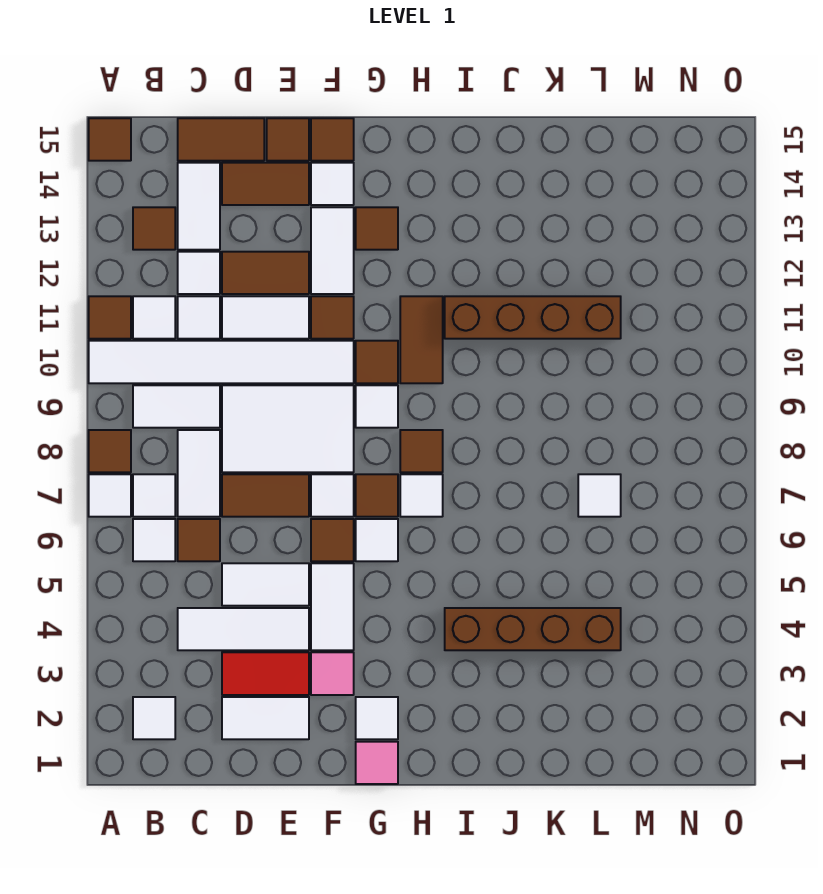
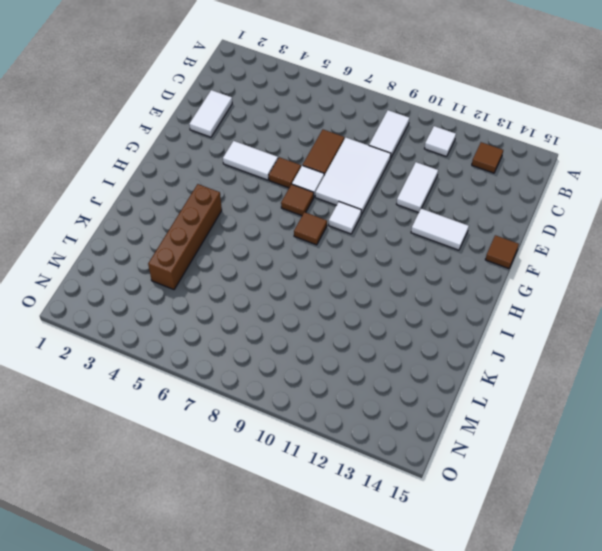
none -> white 1x1 tile [89,474,131,517]
none -> brown 1x1 tile [89,430,131,472]
none -> white 1x6 tile [89,341,354,383]
none -> brown 1x1 tile [89,296,131,339]

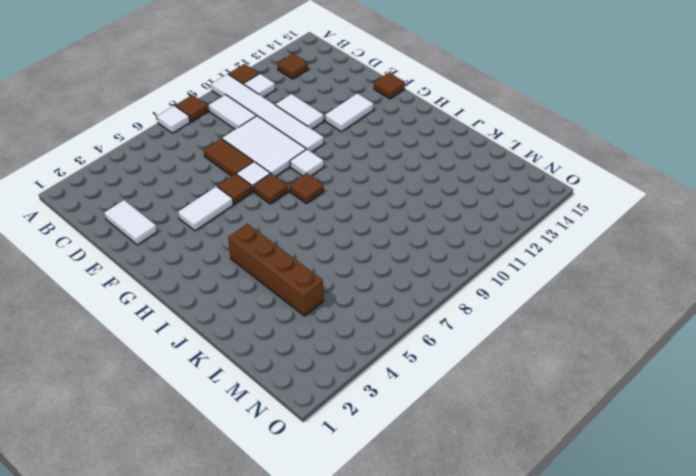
none -> brown 1x1 tile [89,118,131,161]
none -> white 1x1 tile [133,697,175,739]
none -> white 1x1 tile [133,519,175,561]
none -> white 1x1 tile [133,474,175,517]

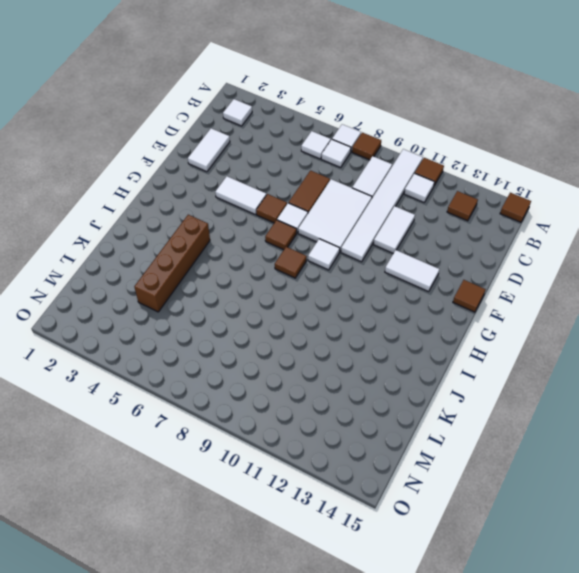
none -> white 1x3 tile [178,608,309,650]
none -> brown 1x1 tile [178,519,220,561]
none -> white 1x2 tile [178,430,220,517]
none -> white 1x1 tile [178,296,220,339]

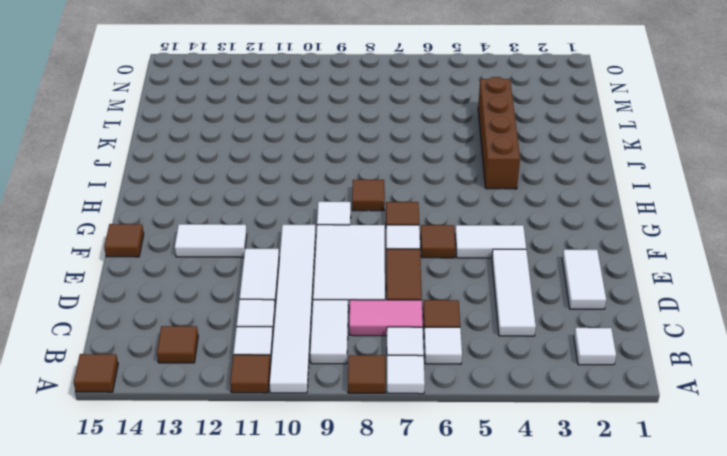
pink 1x2 tile [349,300,423,336] -> white 1x2 tile [178,430,220,517]
none -> white 1x1 tile [178,252,220,294]
none -> white 1x2 tile [178,163,220,250]
none -> brown 1x2 tile [178,118,264,161]
none -> red 1x2 tile [222,652,309,695]

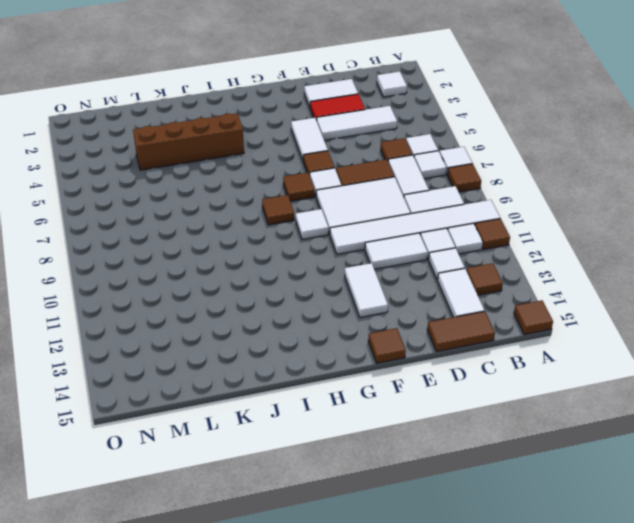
none -> white 1x2 tile [222,563,309,606]
none -> brown 1x2 tile [222,252,309,294]
none -> brown 1x2 tile [222,163,309,205]
none -> brown 1x1 tile [267,118,309,161]

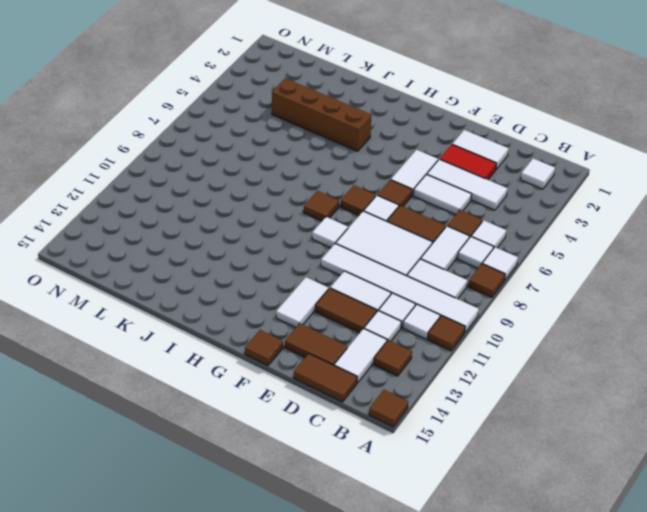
none -> brown 1x1 tile [267,118,309,161]
none -> pink 1x1 tile [311,652,354,695]
none -> brown 1x1 tile [311,296,354,339]
none -> white 1x1 tile [311,163,354,205]

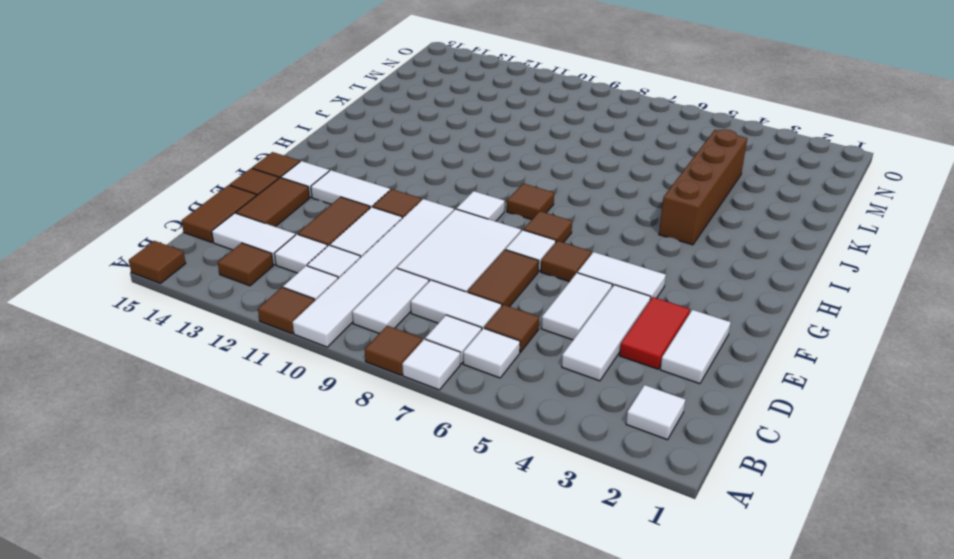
none -> pink 1x1 tile [311,652,354,695]
none -> pink 1x1 tile [356,742,398,784]
none -> white 1x1 tile [356,697,398,739]
none -> white 1x1 tile [356,519,398,561]

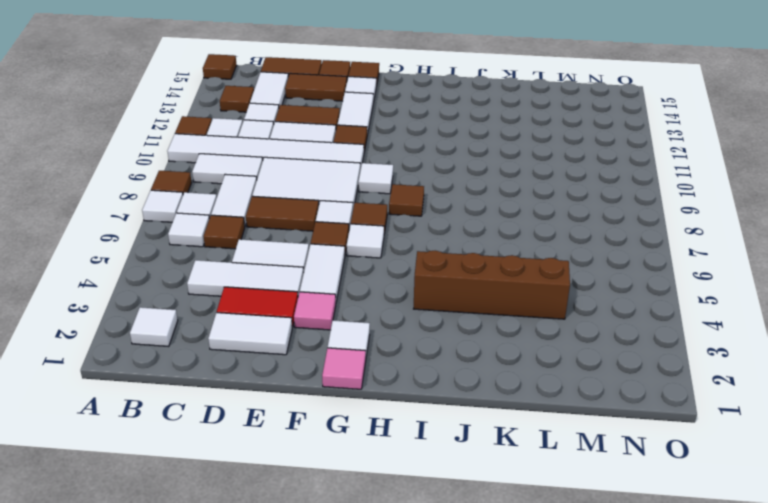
none -> brown 1x1 tile [356,341,398,383]
none -> brown 1x1 tile [356,207,398,250]
none -> white 1x1 tile [400,474,443,517]
none -> brown 1x2 tile [400,296,443,383]

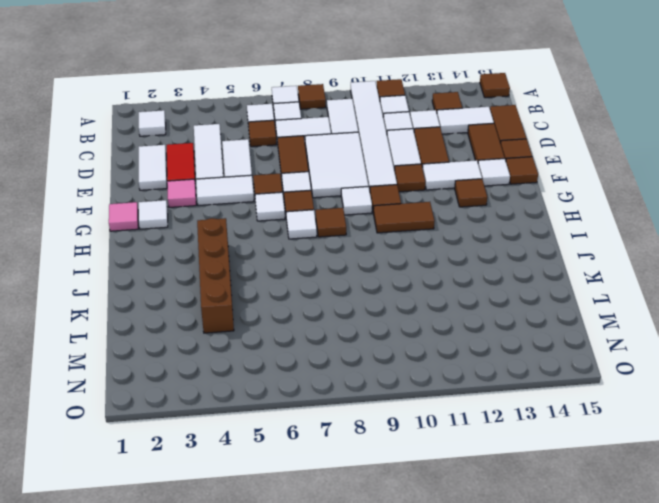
none -> brown 1x4 brick [445,296,621,339]
none -> white 1x1 tile [578,474,621,517]

